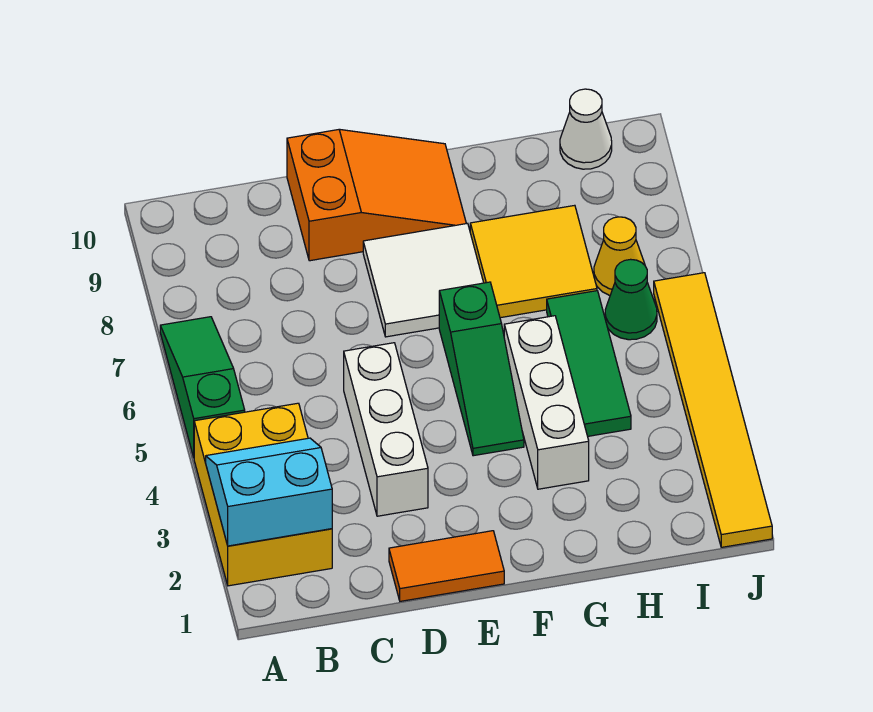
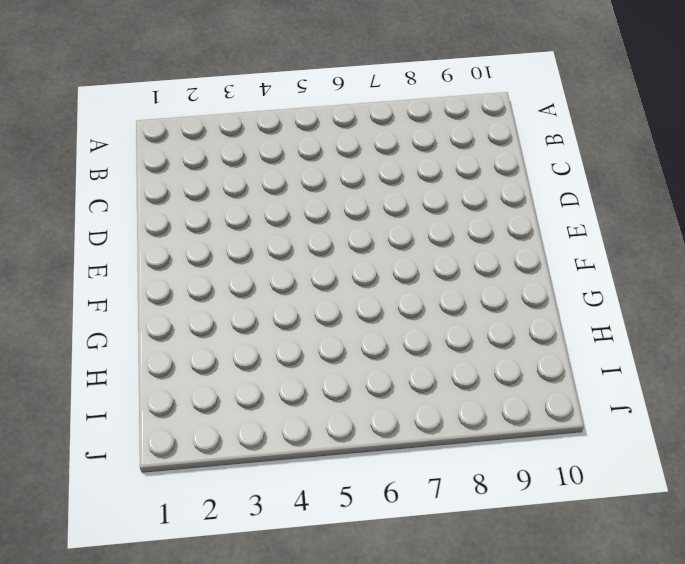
none -> yellow 2x3 brick [194,403,332,586]
none -> green 1x3 slope [160,317,245,457]
none -> orange 1x2 tile [389,531,504,601]

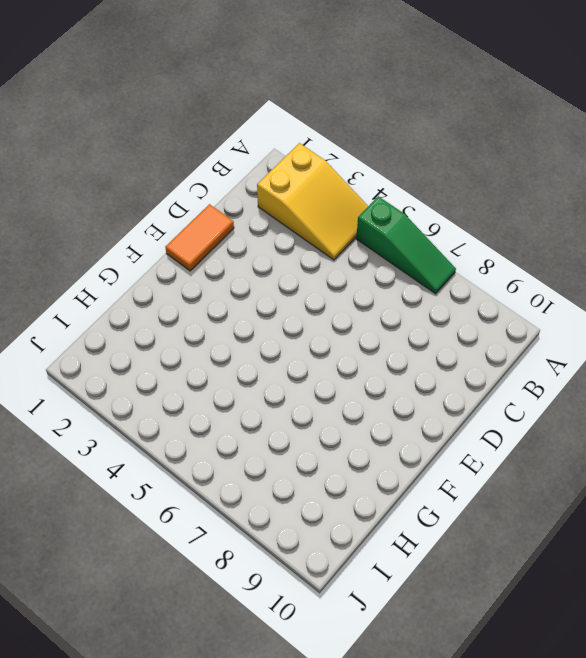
yellow 2x3 slope [257,143,368,260] -> yellow 2x3 brick [194,403,332,586]
none -> white 1x3 brick [344,343,428,516]
none -> orange 2x3 slope [287,129,466,261]
none -> white 2x2 tile [363,223,484,337]

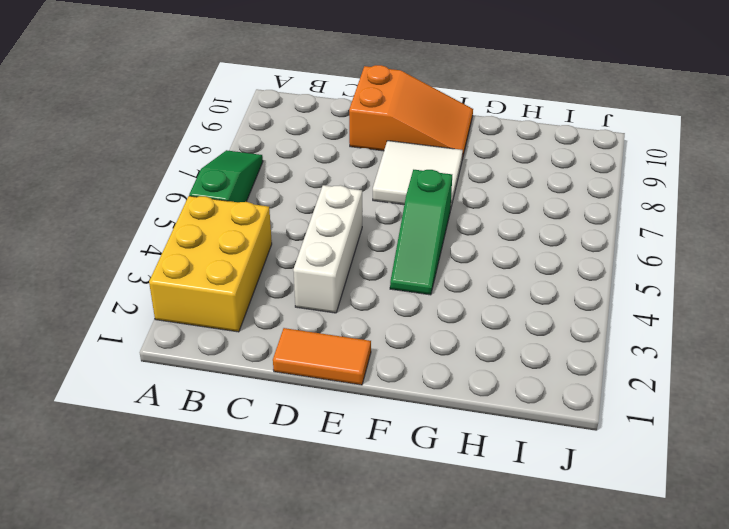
none -> white 1x3 brick [504,316,589,489]
none -> yellow 2x2 tile [470,205,597,318]
none -> green 1x3 tile [547,291,631,436]

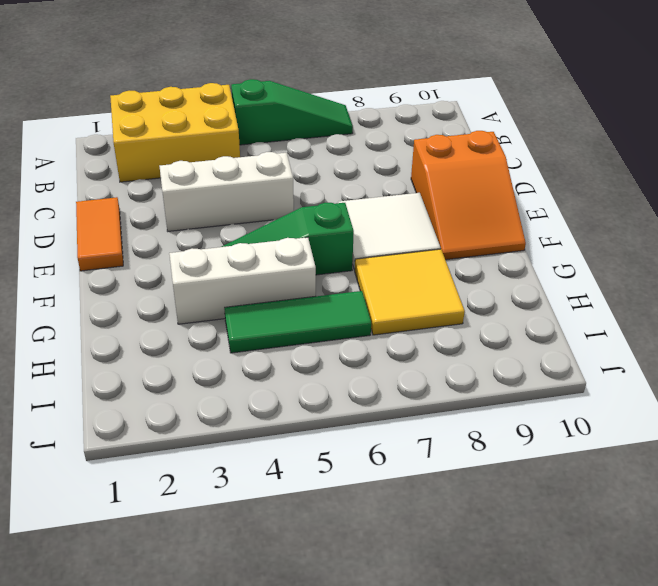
none -> green 1x1 cone [605,259,657,340]
none -> yellow 1x1 cone [594,217,645,295]
none -> white 1x1 cone [560,89,612,169]

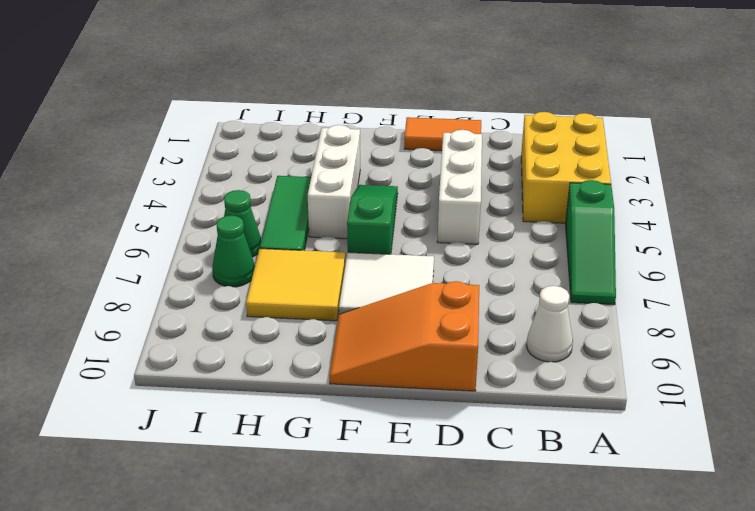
white 1x1 cone [526,286,573,362] -> white 1x1 cone moved to [560,89,612,169]
green 1x1 cone [212,215,255,287] -> yellow 1x1 cone [594,217,645,295]
none -> yellow 1x6 tile [654,273,772,547]
none -> cyan 2x2 slope [206,438,332,546]

